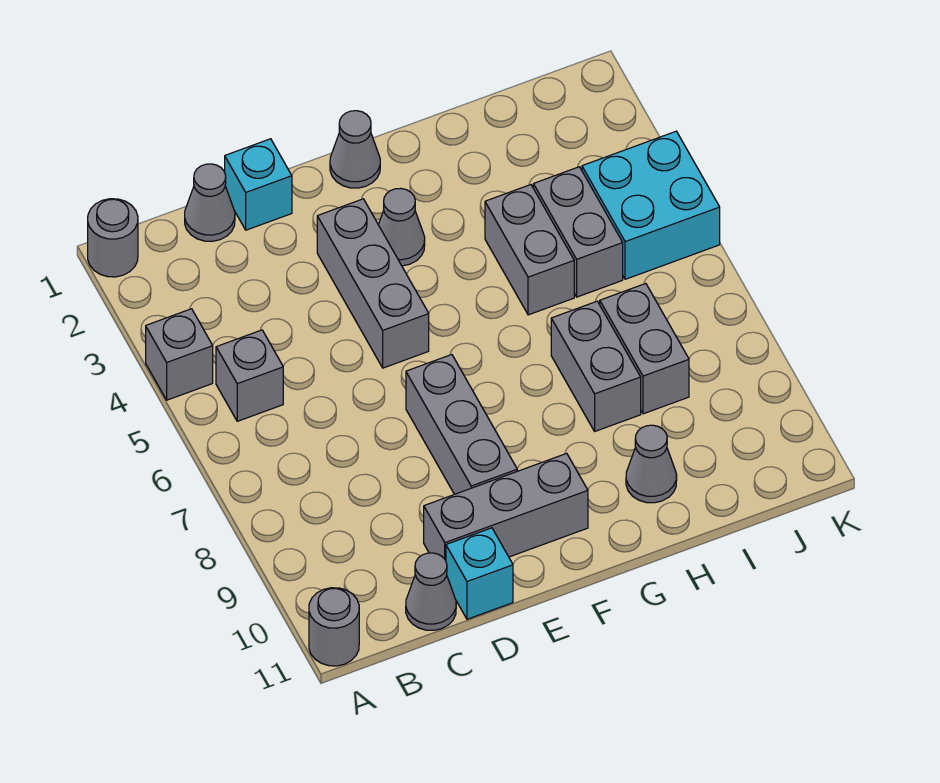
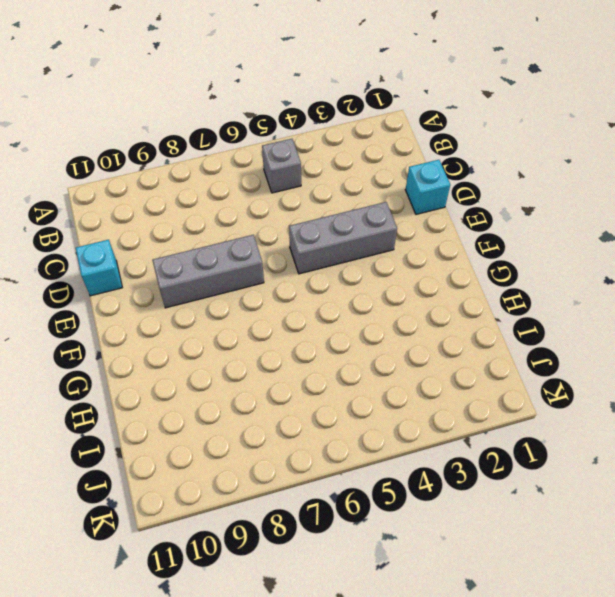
none -> grey 1x1 round brick [88,199,138,277]
none -> grey 1x1 brick [146,309,213,400]
none -> grey 1x1 round brick [309,588,359,666]

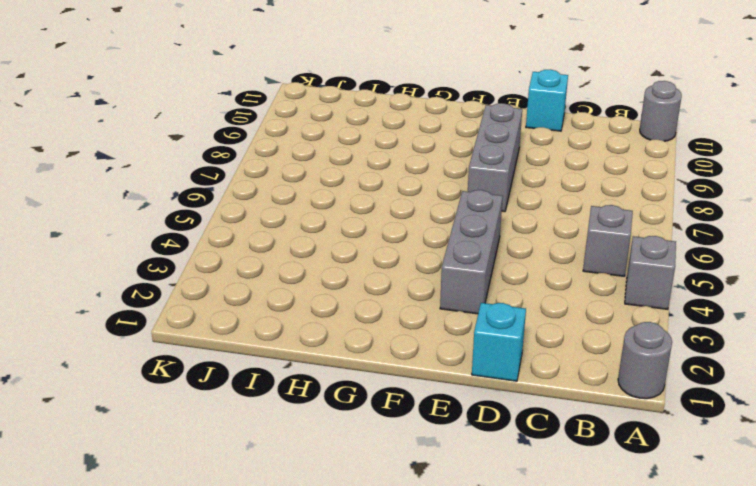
none -> grey 1x1 cone [185,164,235,241]
none -> grey 1x1 cone [406,553,456,630]
none -> grey 1x3 brick [424,453,588,560]

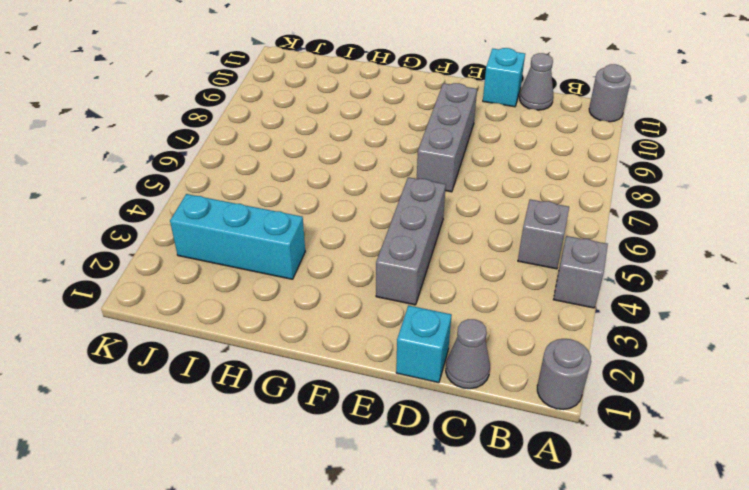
cyan 1x3 brick [170,194,305,279] -> none
none -> grey 1x3 brick [424,453,588,560]
none -> grey 1x1 cone [330,111,380,188]
none -> grey 1x1 cone [379,188,425,266]

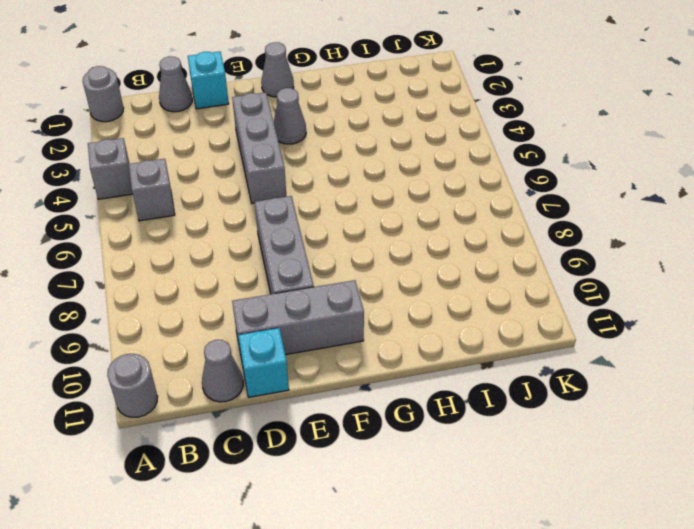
none -> grey 1x2 brick [485,185,574,315]
none -> grey 1x2 brick [551,301,641,431]
none -> grey 1x1 cone [626,425,677,503]

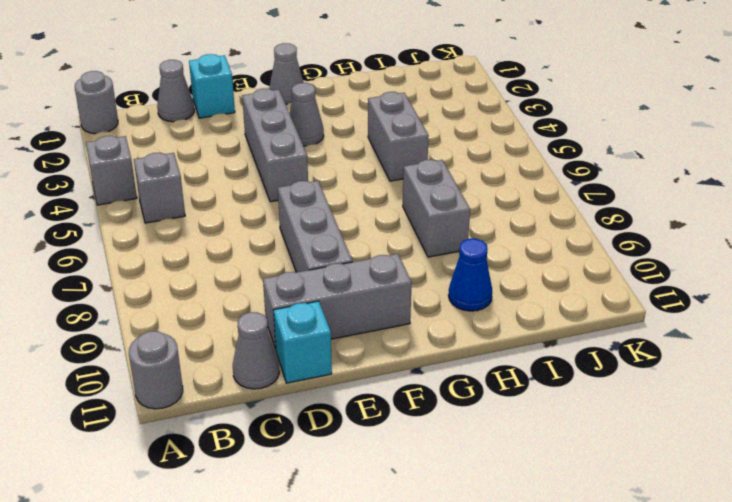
blue 1x1 cone [448,239,492,311] -> grey 1x1 cone [626,425,677,503]
none -> grey 1x2 brick [533,167,623,297]
none -> grey 1x2 brick [600,284,689,414]
none -> cyan 2x2 brick [582,131,720,279]

